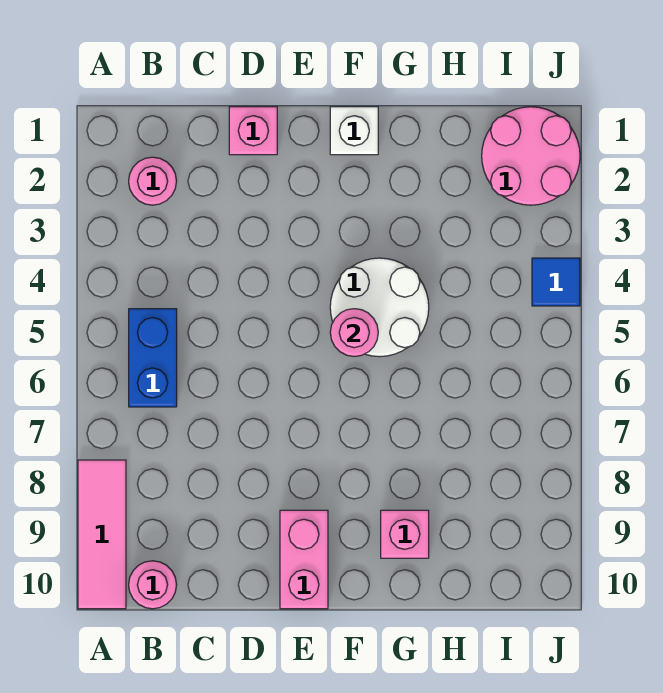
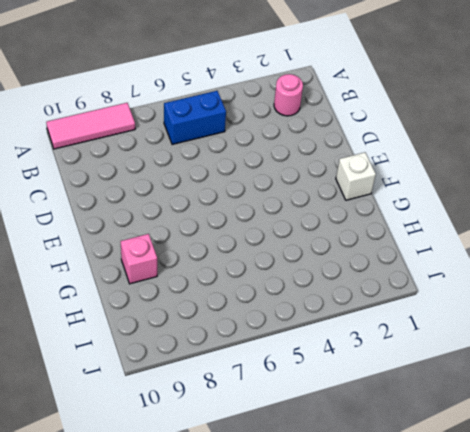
none -> pink 1x1 round brick [129,561,177,609]
none -> pink 1x1 brick [229,107,277,155]
none -> pink 1x2 brick [280,510,328,609]

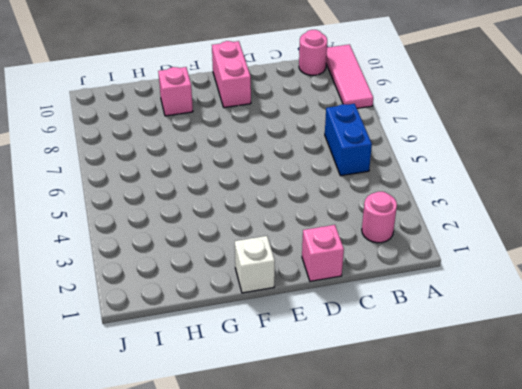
none -> white 2x2 round brick [330,258,429,357]
none -> pink 2x2 round brick [482,107,580,205]
none -> blue 1x1 tile [532,258,580,306]

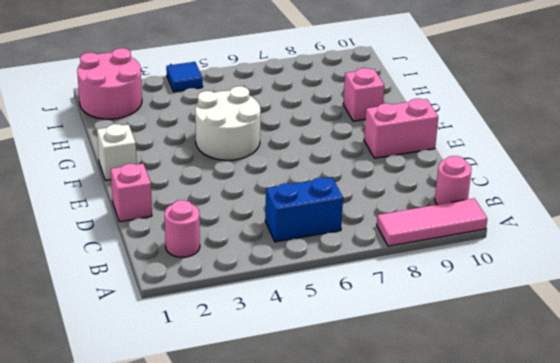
none -> pink 1x1 round brick [330,309,378,357]

